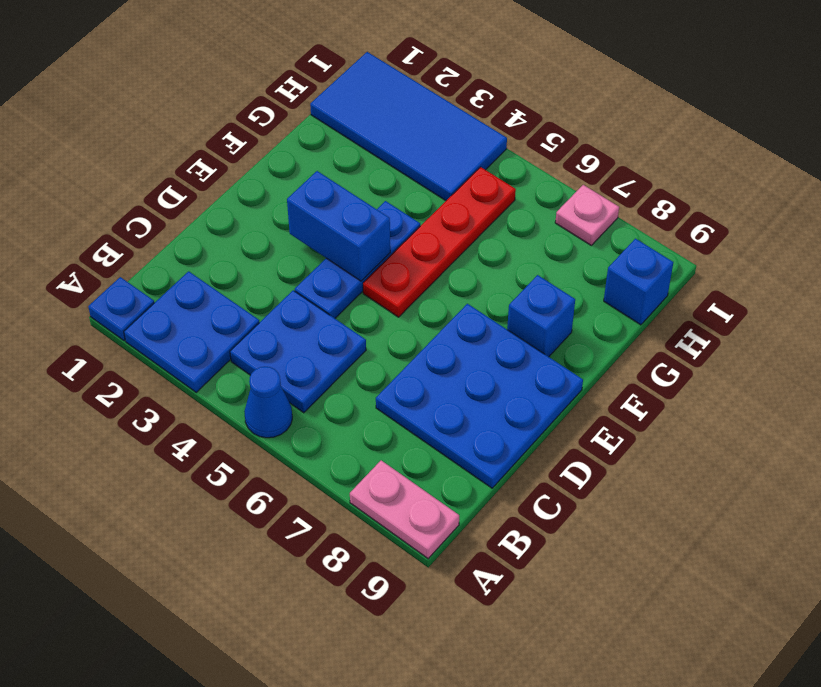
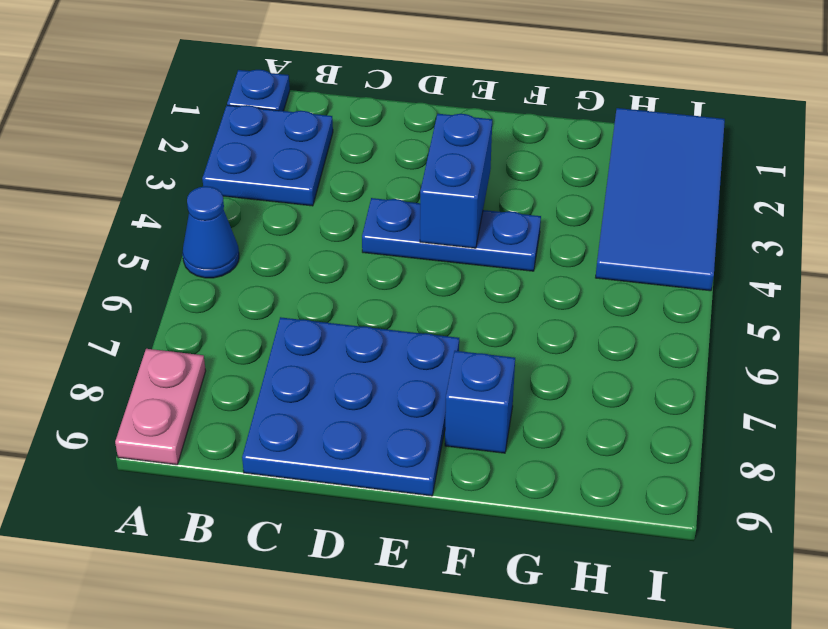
none -> blue 2x2 plate [230,290,366,413]
none -> red 1x4 plate [363,167,516,317]
none -> blue 1x1 brick [604,239,673,325]

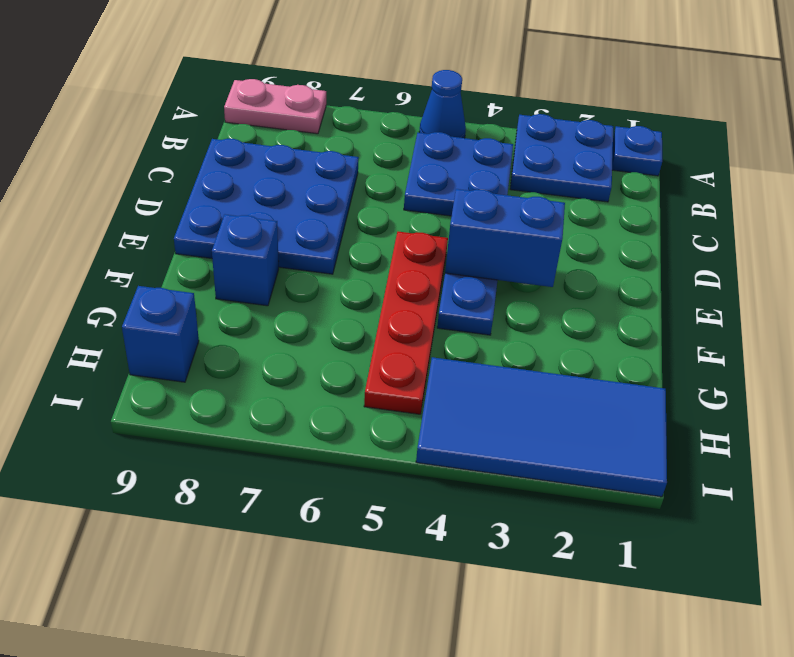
none -> pink 1x1 plate [555,185,619,245]

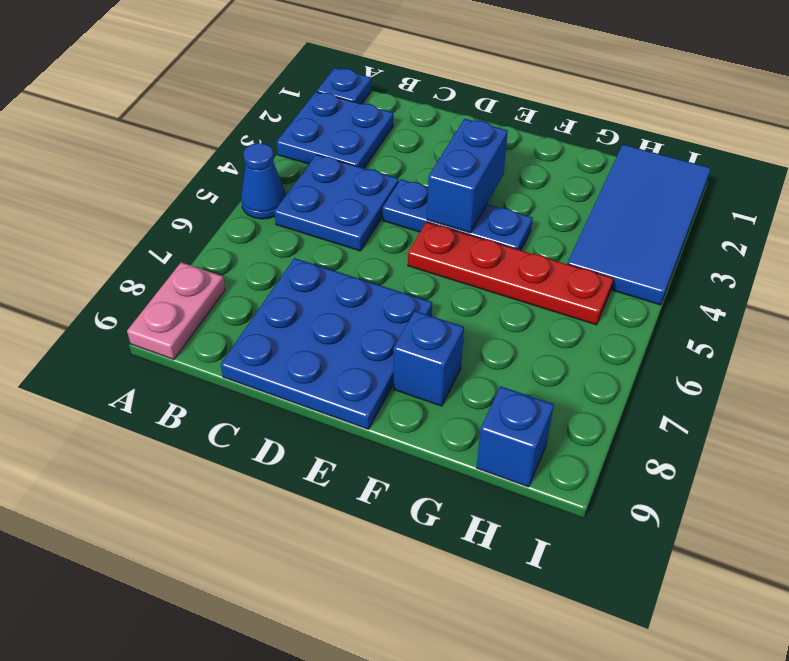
none -> pink 1x1 plate [555,185,619,245]

